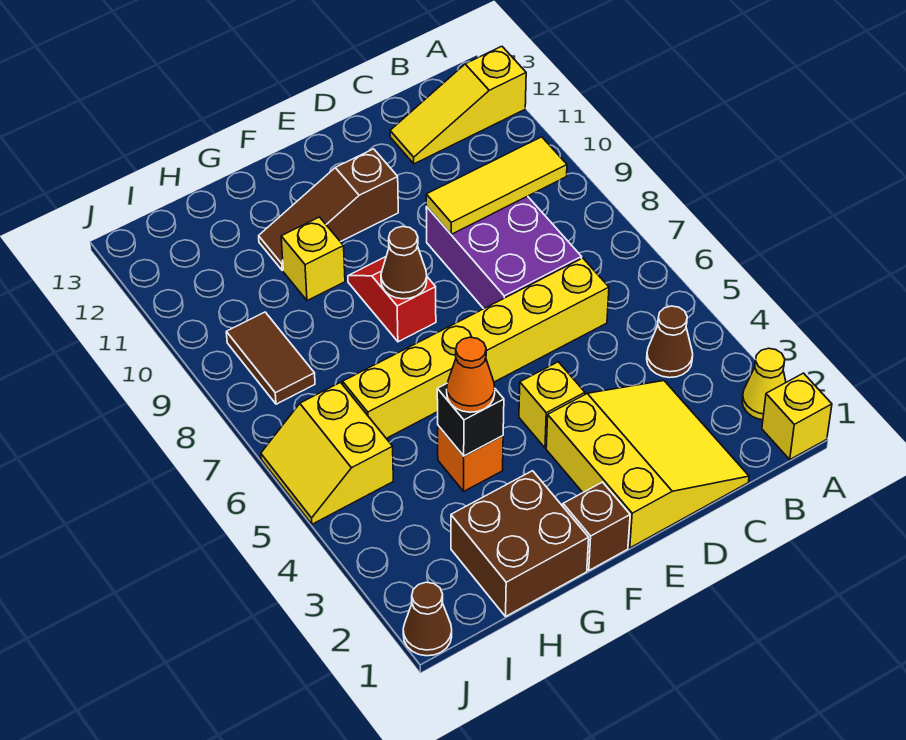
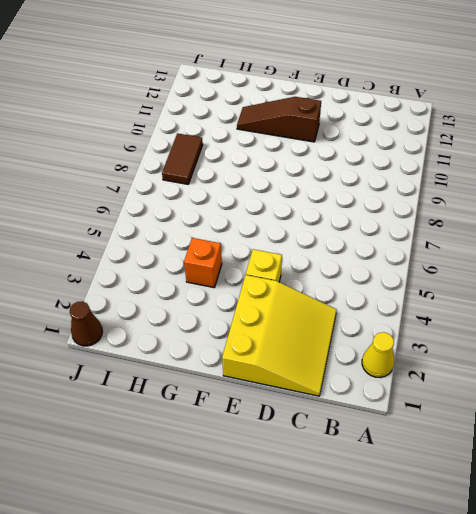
none -> yellow 1x1 brick [762,373,832,460]
none -> yellow 1x3 slope [390,46,526,164]
none -> brown 1x1 cone [647,306,693,378]

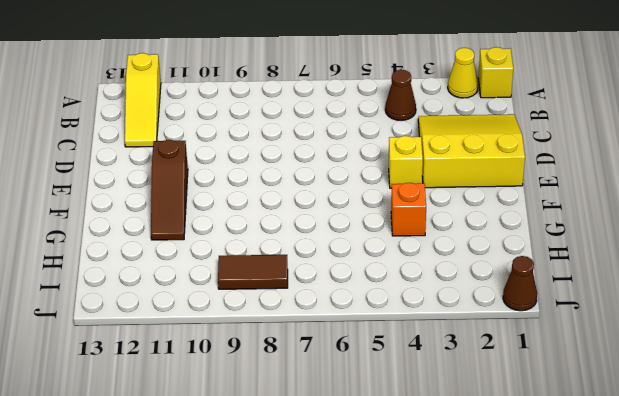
none -> yellow 1x6 brick [343,258,609,438]
none -> purple 2x3 brick [426,196,582,309]
none -> brown 1x1 brick [563,482,630,570]

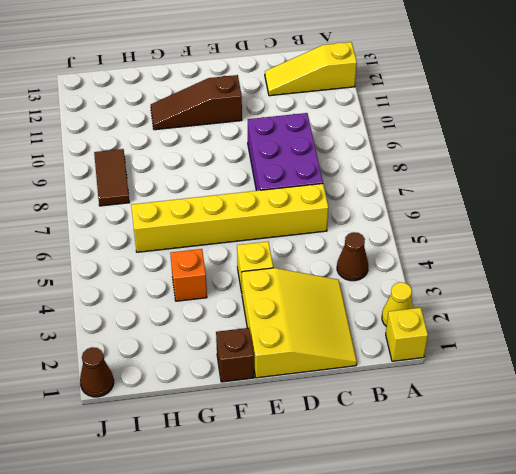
none -> red 1x2 slope [348,257,436,342]
none -> brown 2x2 brick [451,471,589,616]
none -> yellow 1x1 brick [281,217,345,301]

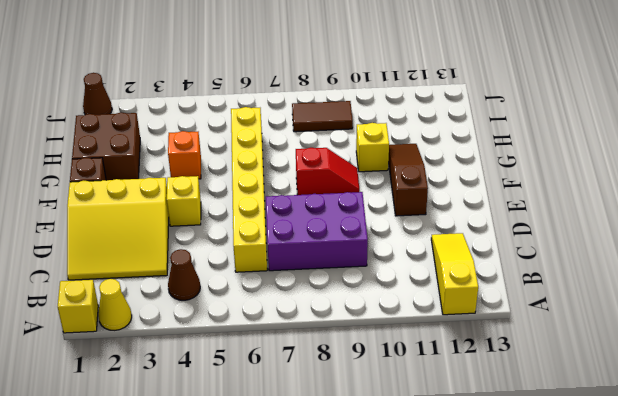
none -> yellow 2x2 slope [261,383,393,524]
none -> yellow 1x3 tile [426,137,567,234]
none -> brown 1x1 cone [381,227,427,299]

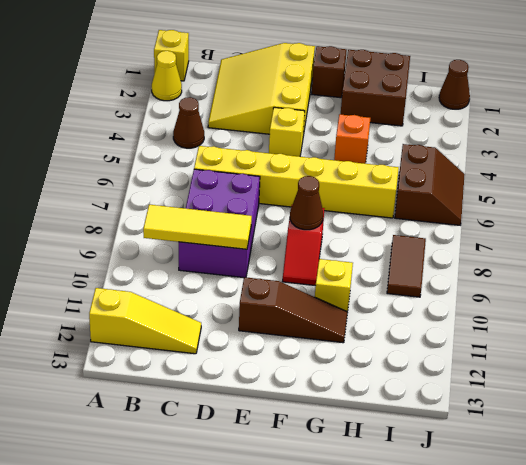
brown 2x2 slope [395,144,465,225] -> yellow 2x2 slope [261,383,393,524]
none -> black 1x1 brick [437,384,504,456]
none -> orange 1x1 cone [447,337,495,412]

